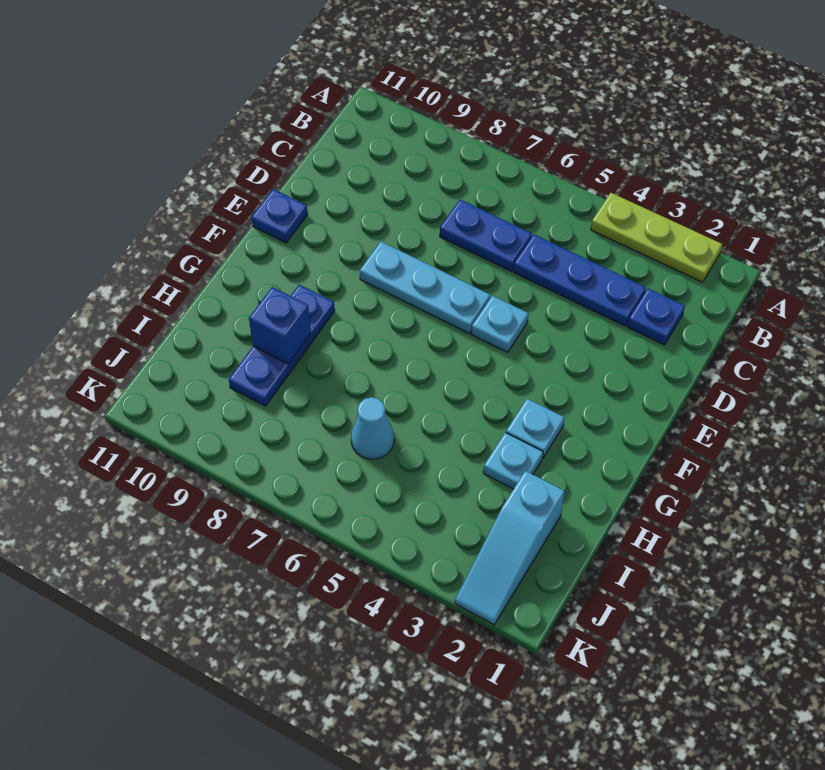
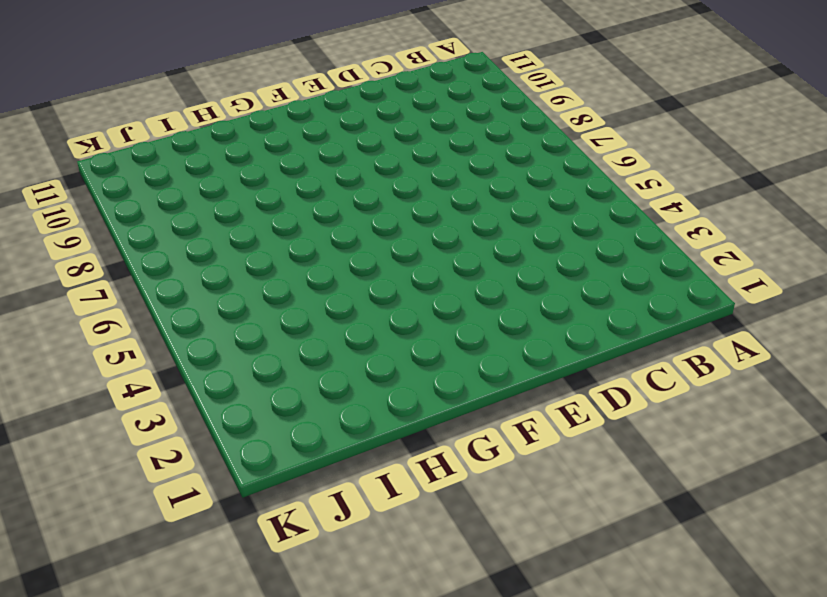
none -> lime 1x3 plate [591,193,722,282]
none -> blue 1x1 plate [628,288,685,345]
none -> blue 1x3 plate [514,235,646,326]

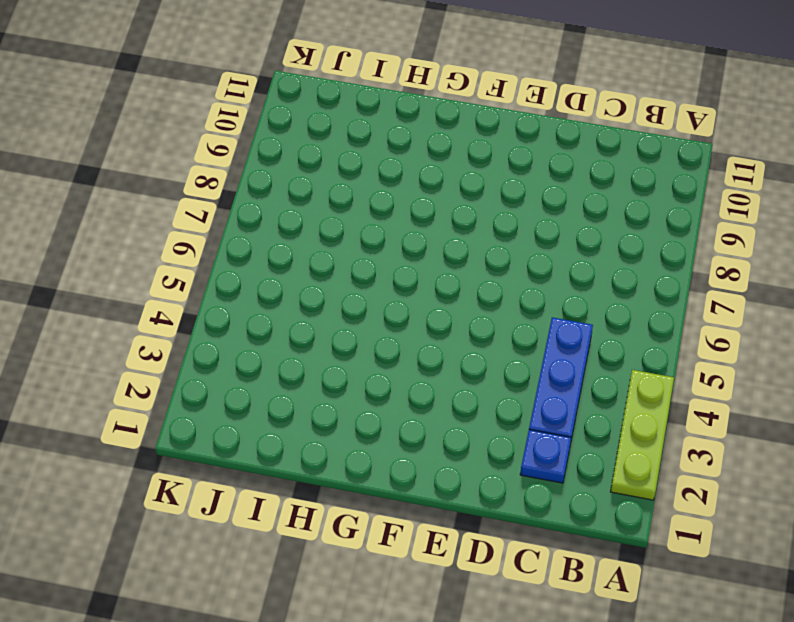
none -> blue 1x2 plate [440,200,532,271]
none -> cyan 1x1 plate [472,296,529,352]
none -> cyan 1x3 plate [360,242,490,334]

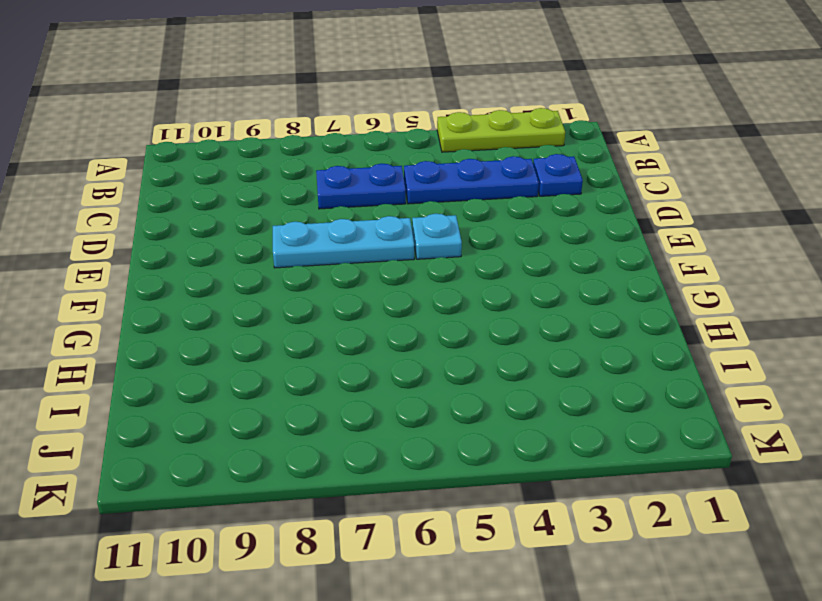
none -> blue 1x1 plate [251,189,308,243]
none -> cyan 1x1 plate [506,399,565,458]
none -> blue 1x3 plate [229,285,335,406]

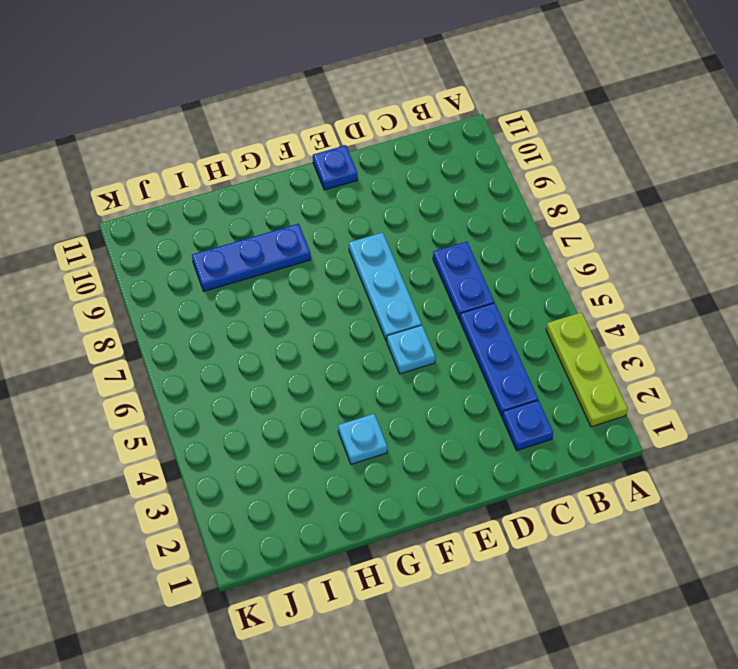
none -> cyan 1x1 plate [483,433,543,489]
none -> cyan 1x3 slope [455,471,565,625]
none -> cyan 1x1 cone [351,397,394,459]

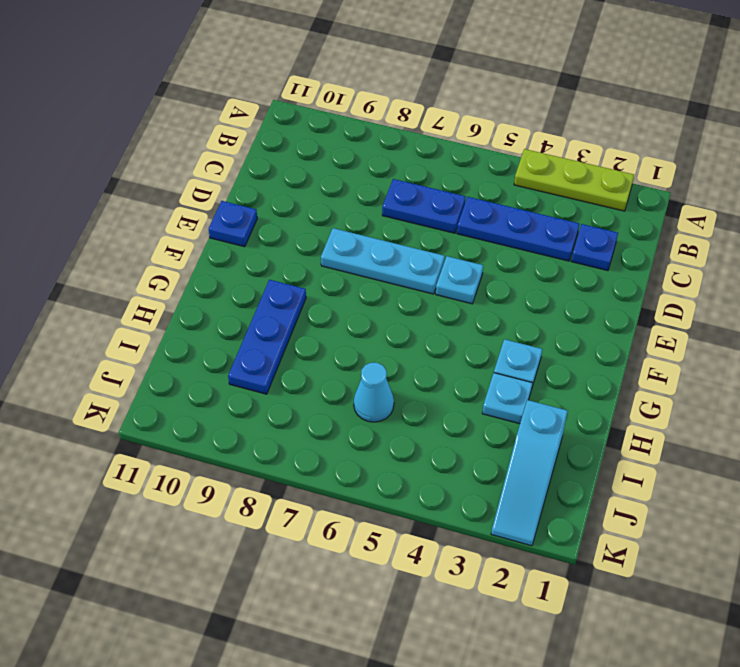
none -> blue 1x1 brick [249,287,311,364]

